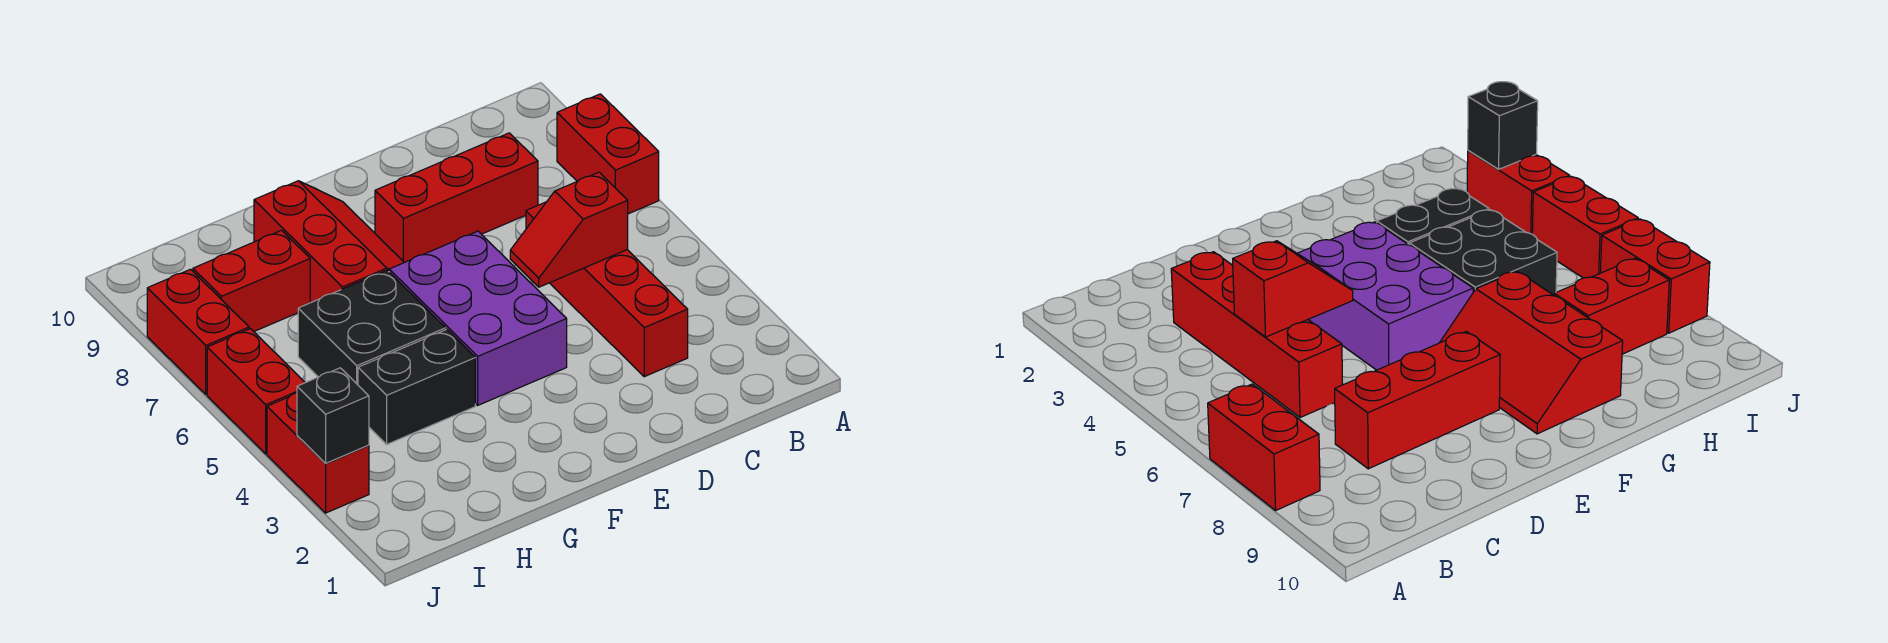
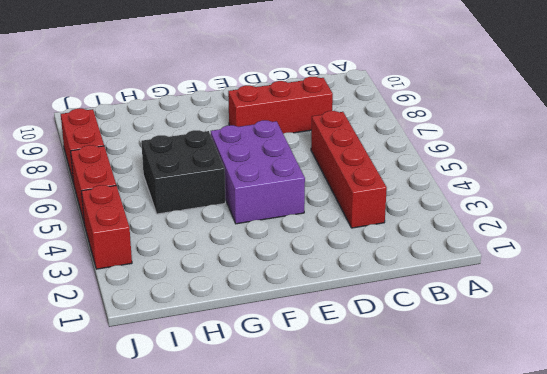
none -> red 1x2 brick [557,94,659,214]
none -> red 2x3 slope [254,181,404,303]
none -> black 1x2 brick [358,329,475,444]

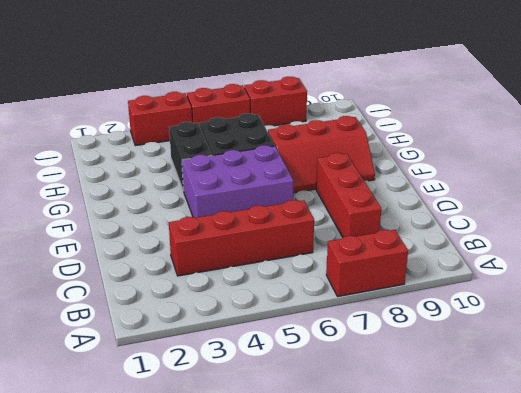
none -> red 1x2 brick [193,230,310,331]
none -> red 1x2 slope [510,172,628,287]
none -> black 1x1 brick [297,368,369,463]

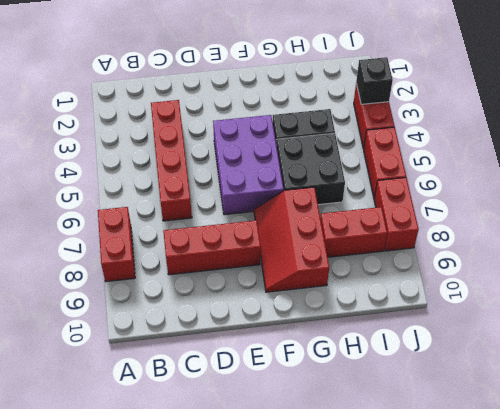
none -> red 1x2 slope [510,172,628,287]

